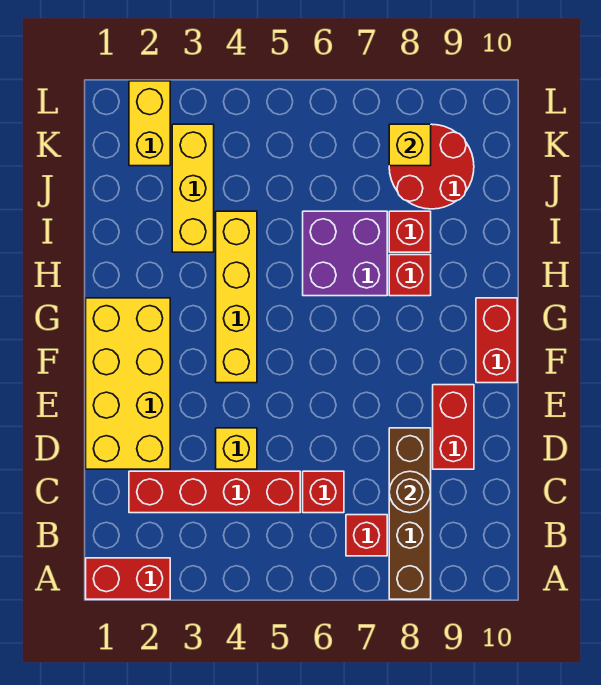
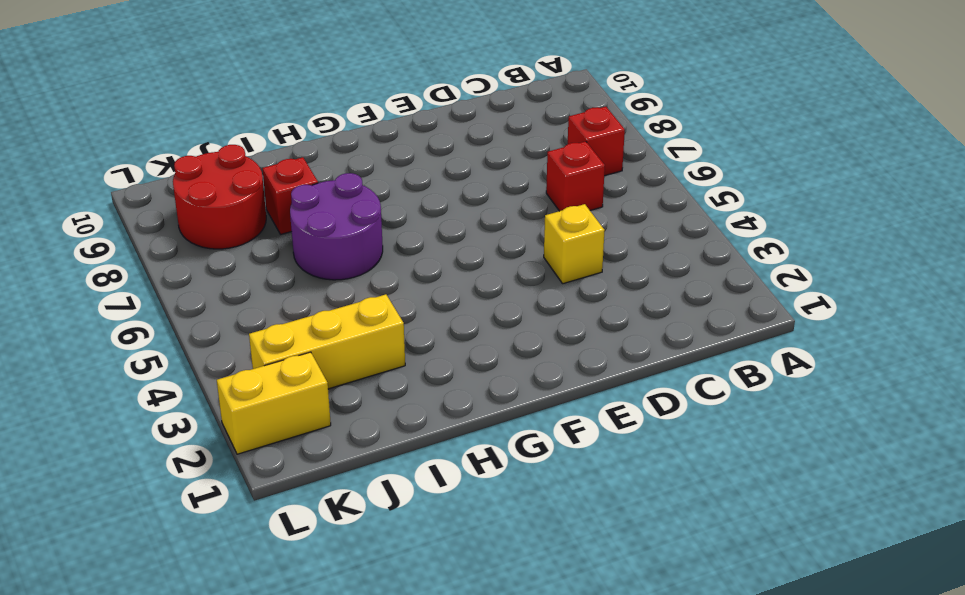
purple 2x2 round brick [290,173,383,280] -> purple 2x2 brick [303,211,387,296]
none -> red 1x2 brick [86,558,170,599]
none -> brown 1x4 brick [389,428,431,599]
none -> red 1x4 brick [129,471,300,513]

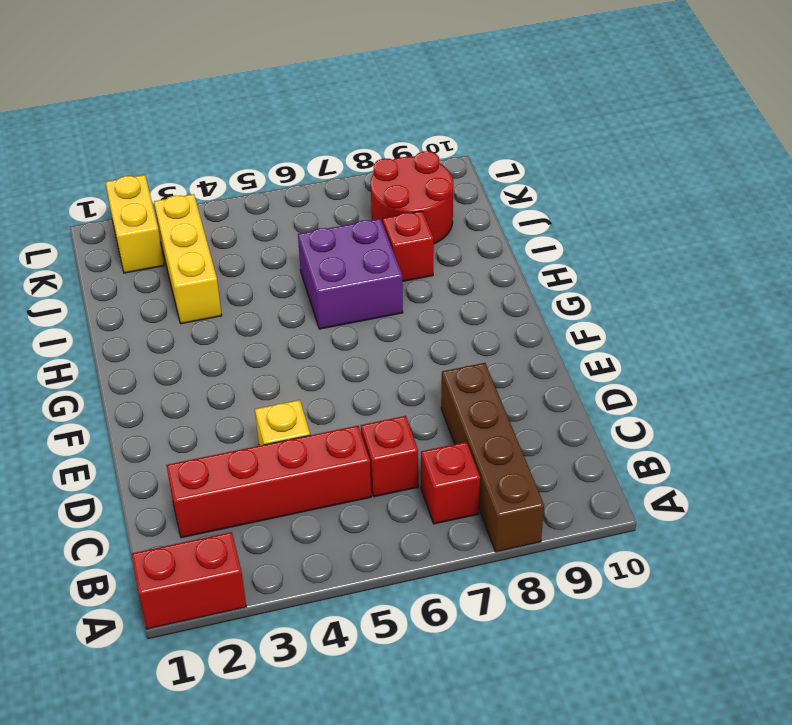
none -> yellow 2x4 brick [86,298,170,469]
none -> red 1x2 brick [433,385,474,469]
none -> yellow 1x4 brick [216,211,257,383]

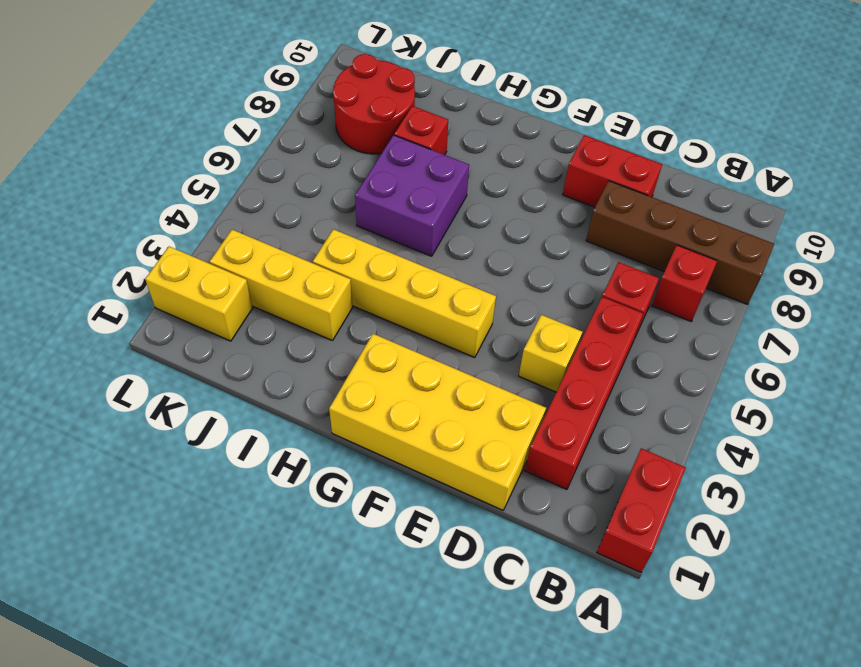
none -> red 1x2 brick [476,298,517,383]
none -> red 1x1 brick [389,255,431,296]
none -> brown 1x1 round brick [389,471,431,513]

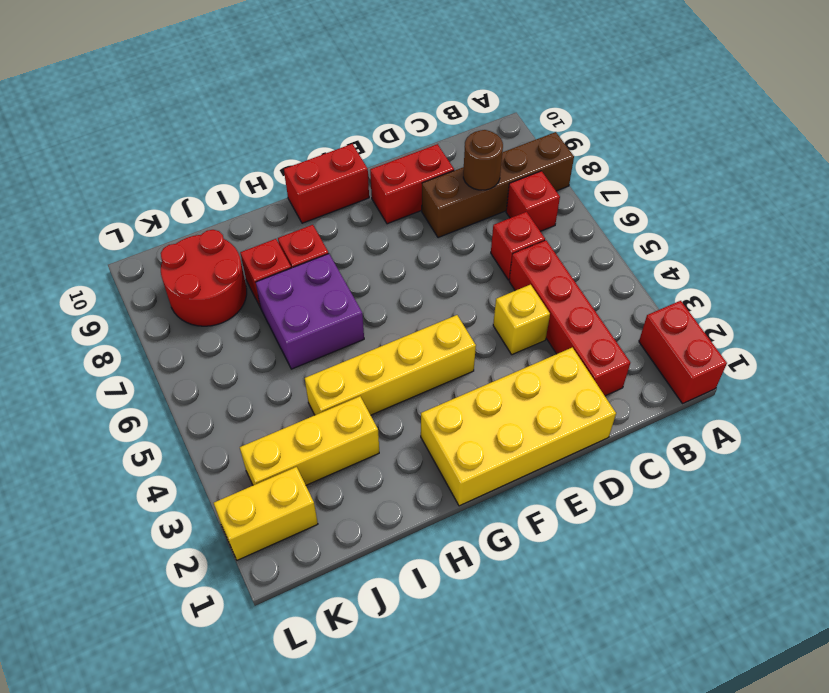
none -> yellow 1x1 brick [389,124,431,166]

